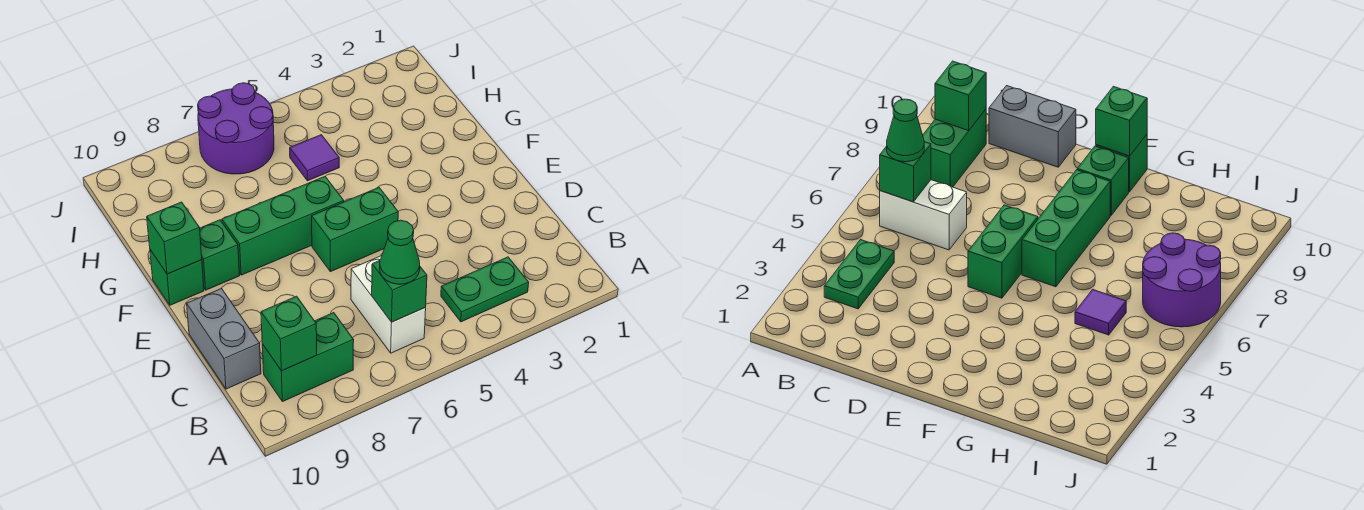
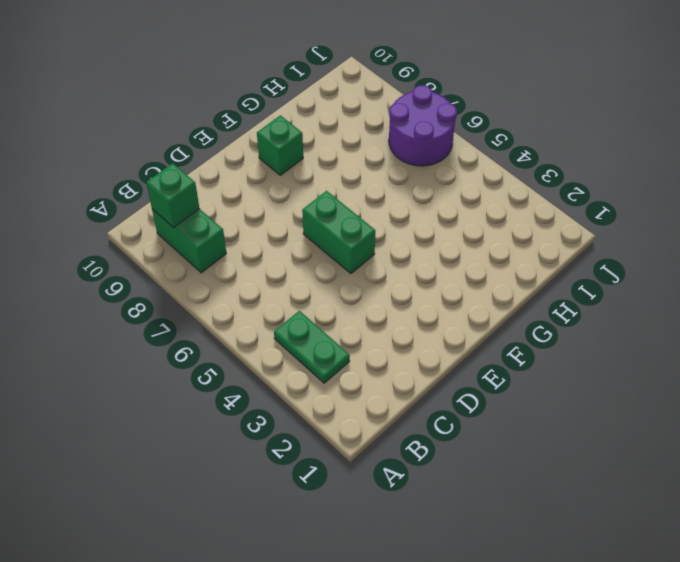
none -> white 1x2 brick [351,256,426,353]
none -> grey 1x2 brick [187,288,261,389]
none -> green 1x3 brick [222,177,344,275]

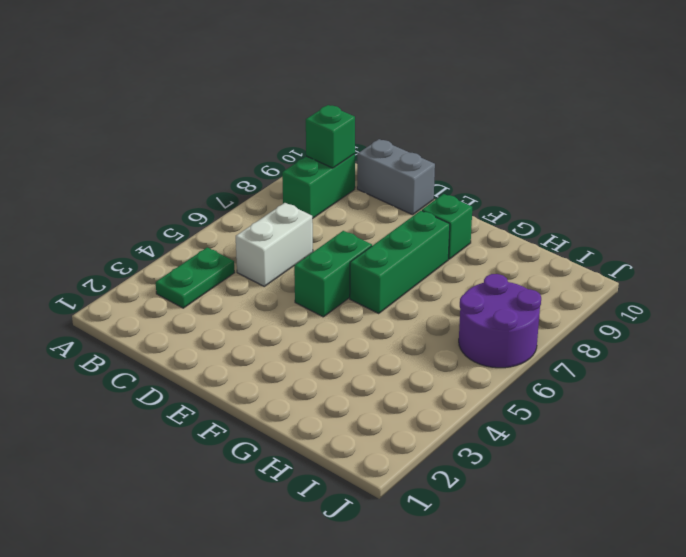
white 1x2 brick [236,203,313,286] -> white 1x2 brick turned to [351,256,426,353]
none -> green 1x1 brick [150,250,204,305]
none -> purple 1x1 tile [290,135,339,181]
none -> green 1x1 brick [372,261,427,322]

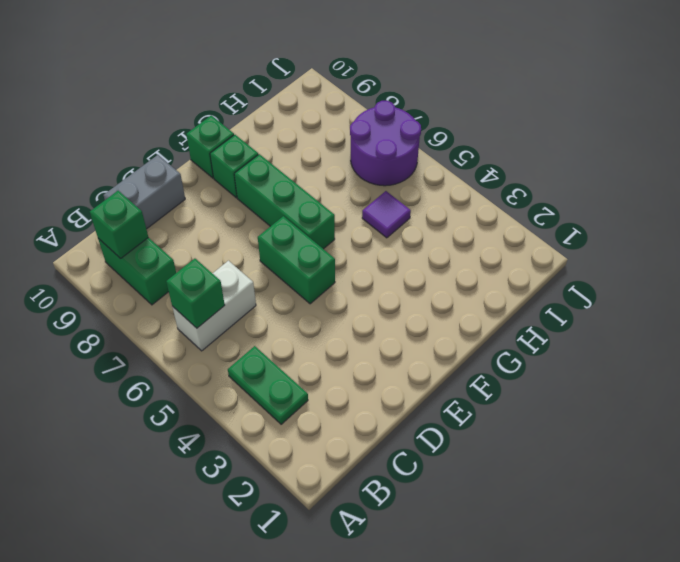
none -> green 1x1 brick [147,202,202,274]
none -> green 1x1 cone [380,220,420,284]

